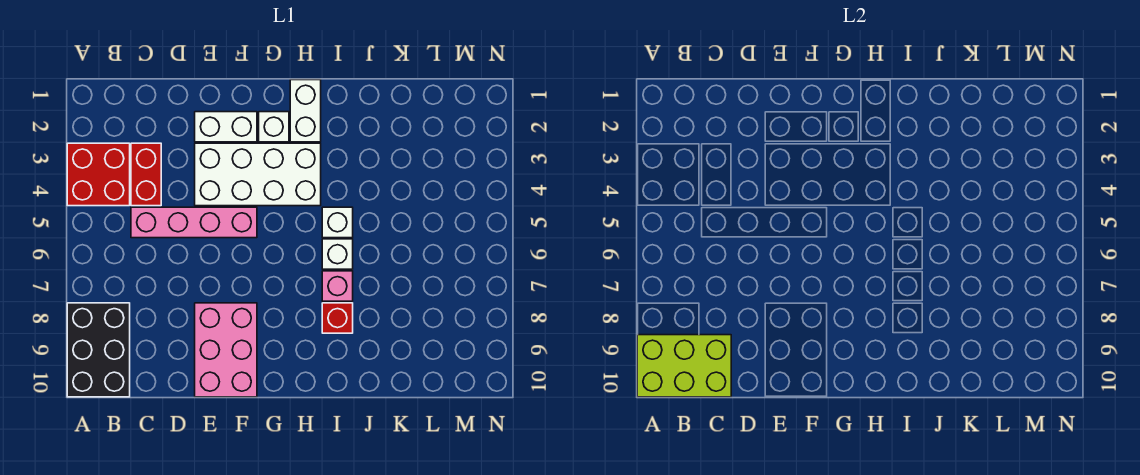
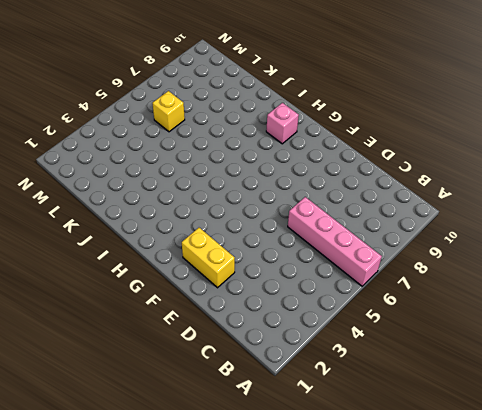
pink 1x4 brick [288,197,382,286] -> pink 1x4 brick moved to [131,207,257,238]
yellow 1x2 brick [182,228,235,288] -> white 1x2 brick [195,112,257,142]
pink 1x1 brick [266,103,299,144] -> pink 1x1 brick moved to [322,271,353,301]
yellow 1x1 brick [152,91,185,132] -> none
none -> red 2x2 brick [67,143,130,206]
none -> black 2x3 brick [67,303,130,397]
none -> red 1x2 brick [131,143,161,206]

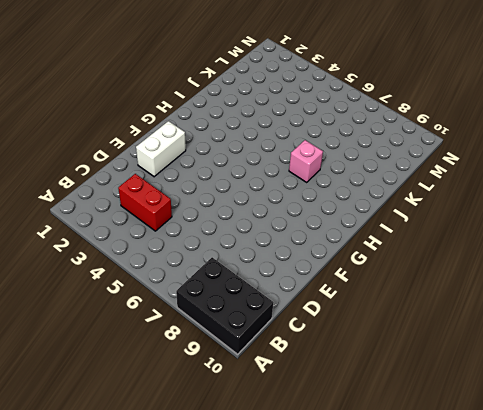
none -> red 2x2 brick [67,143,130,206]
none -> pink 1x4 brick [131,207,257,238]
none -> white 2x4 brick [195,143,321,206]

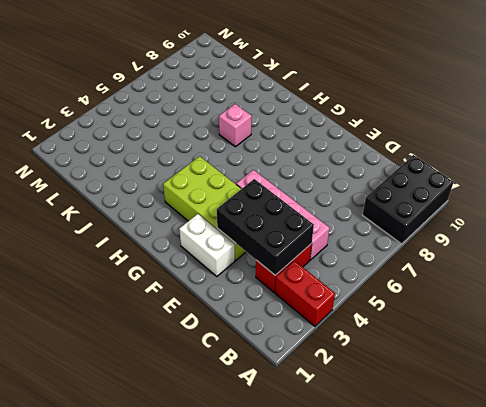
red 1x2 brick [275,261,335,326] -> red 2x2 brick [67,143,130,206]
black 2x3 brick [217,179,314,275] -> none
lime 2x4 brick [163,156,246,260] -> white 2x4 brick [195,143,321,206]
none -> pink 2x3 brick [195,303,257,397]
none -> white 1x1 brick [259,112,289,142]
none -> white 1x2 brick [290,80,321,142]

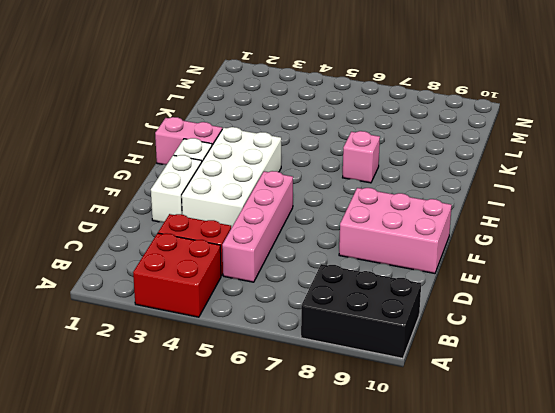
pink 1x2 brick [155,117,222,164] -> white 1x2 brick [290,80,321,142]
none -> white 1x1 brick [322,207,353,238]
none -> white 1x1 brick [322,239,353,269]
none -> red 1x1 brick [322,303,353,333]

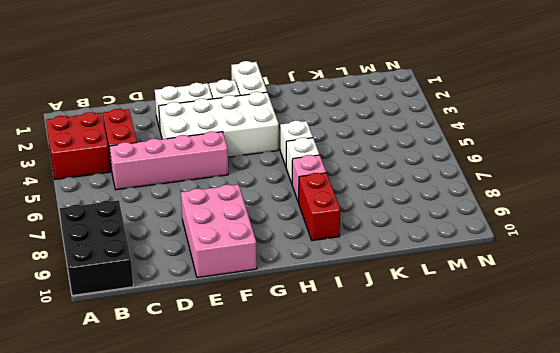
red 1x2 brick [299,173,340,241] -> red 1x1 brick [322,303,353,333]
none -> lime 2x3 brick [637,335,731,397]

